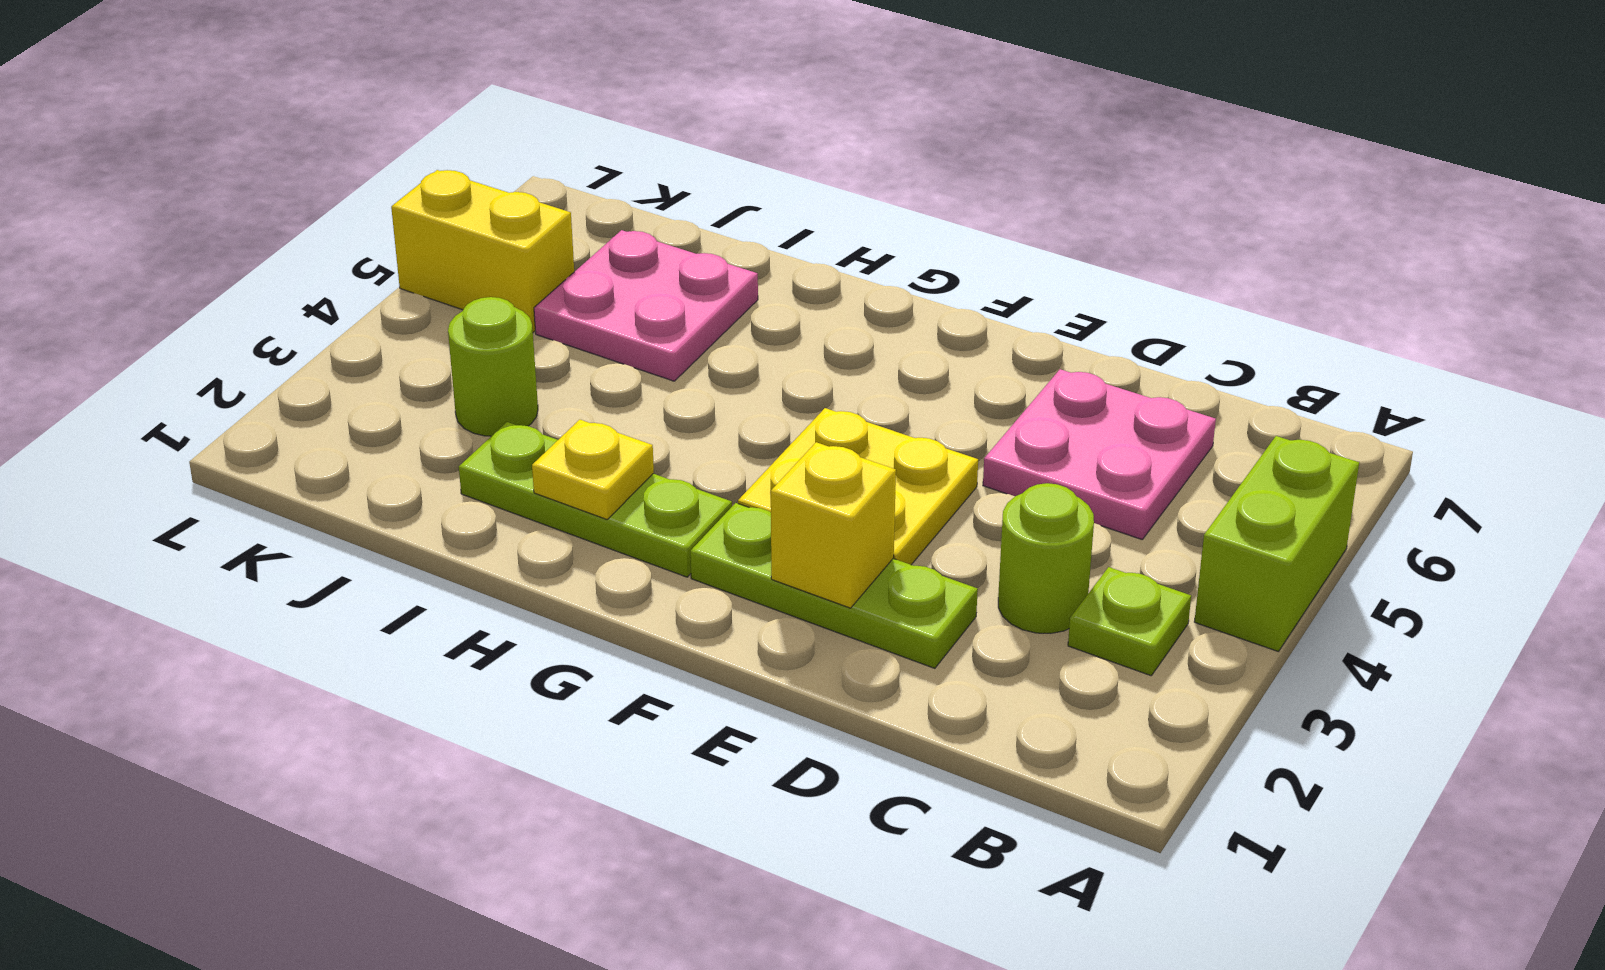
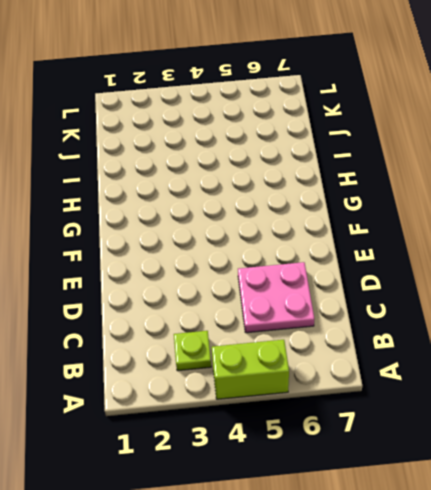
none -> lime 1x1 round brick [998,483,1094,633]
none -> lime 1x3 plate [690,503,978,668]
none -> yellow 2x2 plate [738,408,978,565]

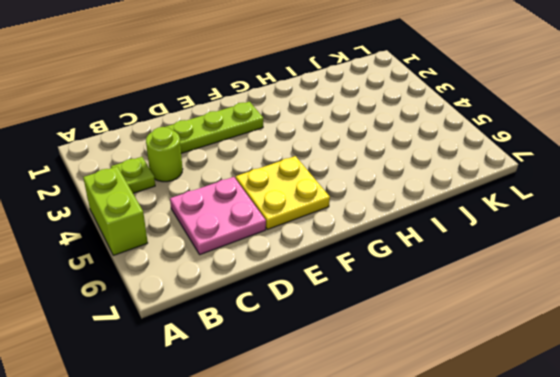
yellow 2x2 plate [236,156,330,230] -> yellow 2x2 plate moved to [738,408,978,565]
none -> lime 1x3 plate [459,422,732,577]
none -> pink 2x2 plate [534,230,758,381]
none -> lime 1x1 round brick [448,297,538,436]

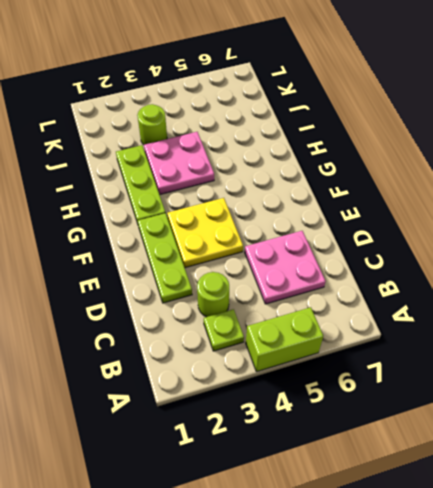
pink 2x2 plate [144,132,214,195] -> pink 2x2 plate moved to [534,230,758,381]
none -> yellow 1x2 brick [391,170,574,332]
none -> yellow 1x1 brick [771,442,896,608]
none -> yellow 1x1 plate [532,420,654,519]

